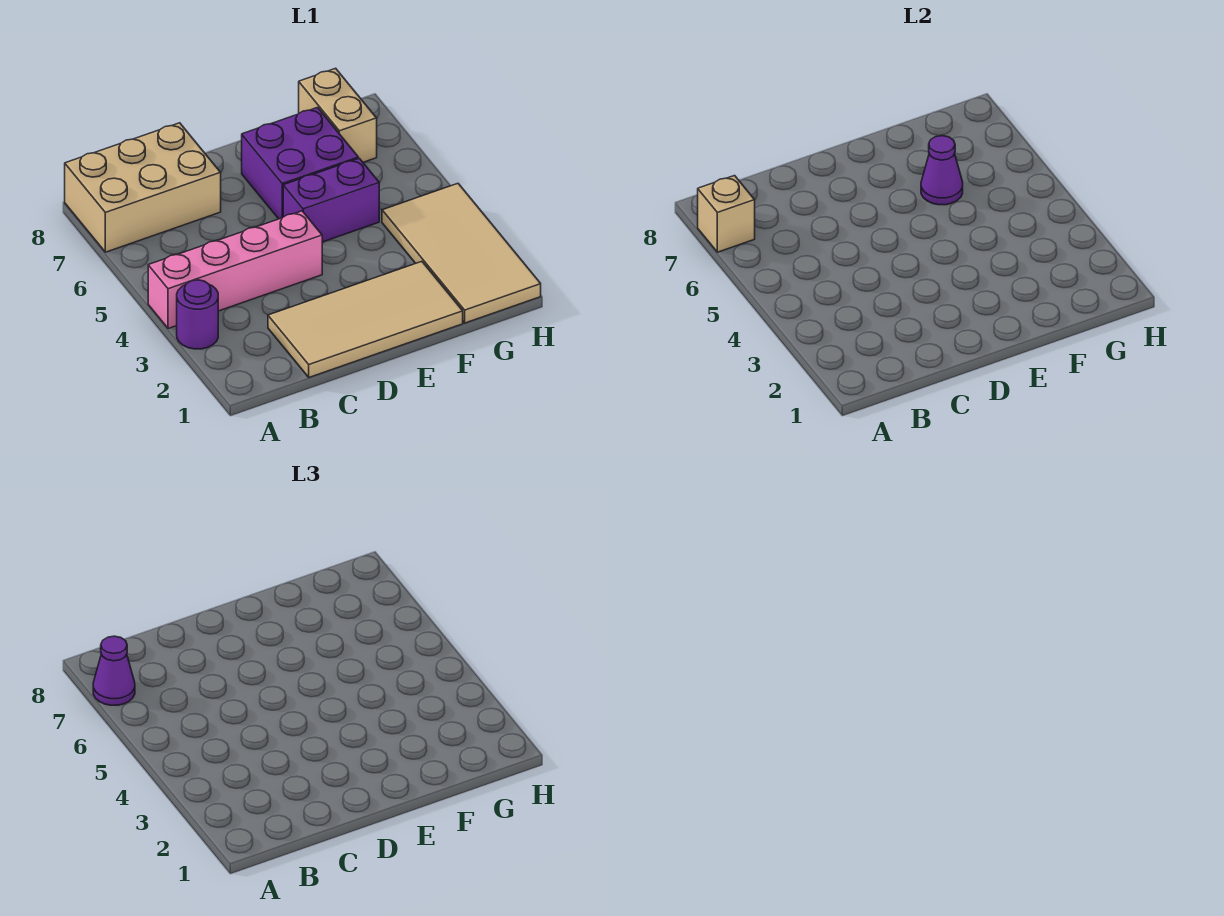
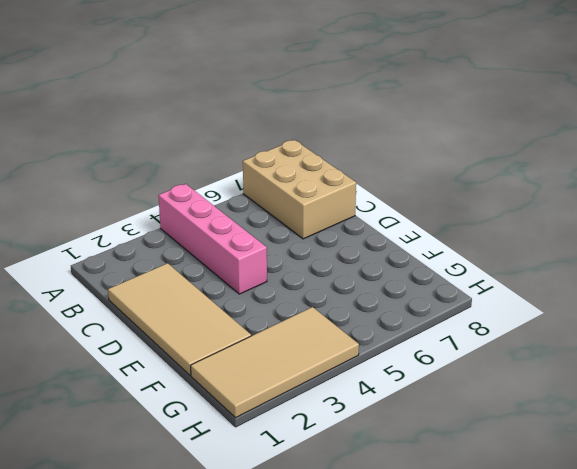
none -> purple 1x1 round brick [177,280,218,349]
none -> purple 1x2 brick [283,158,379,242]

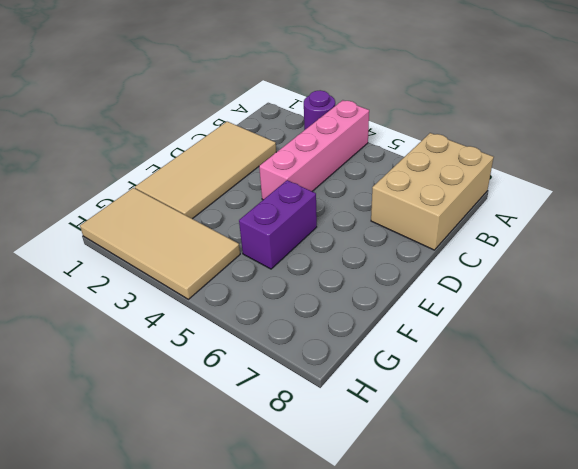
none -> purple 2x2 brick [241,108,358,219]
none -> tan 1x2 brick [299,68,377,162]

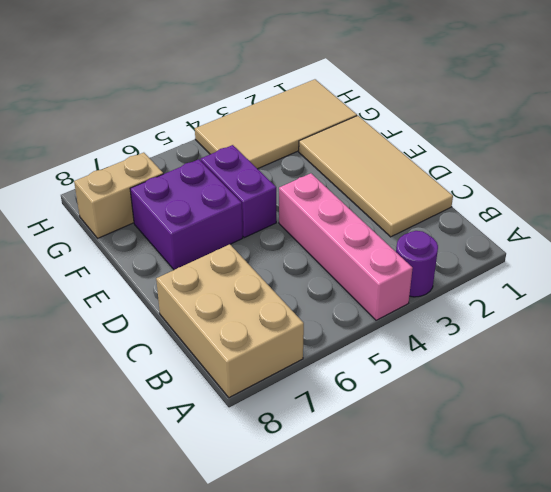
none -> tan 1x1 brick [698,176,755,252]
none -> purple 1x1 cone [921,136,963,205]

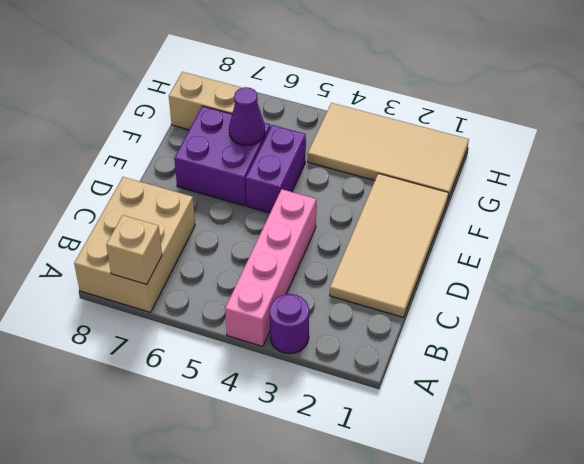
none -> purple 1x1 cone [93,636,135,705]

